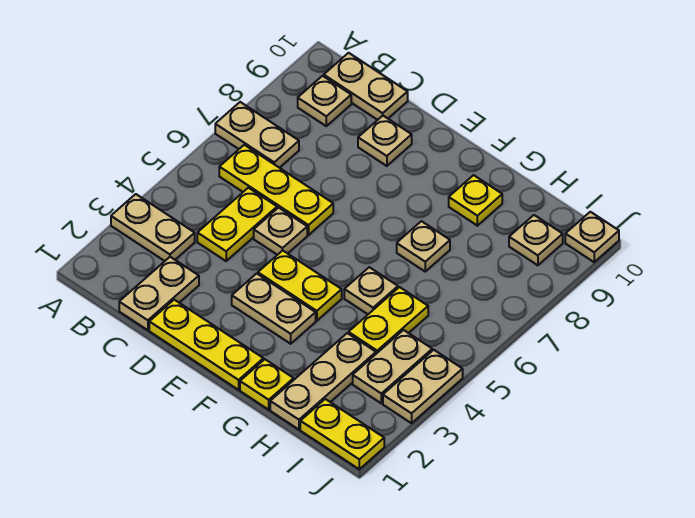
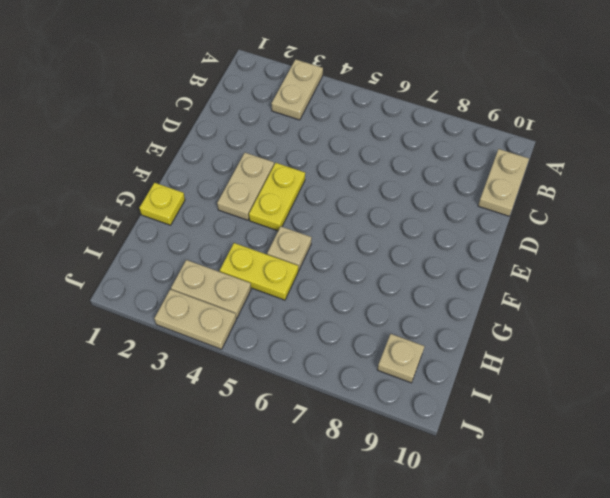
none -> tan 1x2 plate [215,102,299,168]
none -> yellow 1x3 plate [219,145,333,235]
none -> tan 1x1 plate [298,76,351,126]

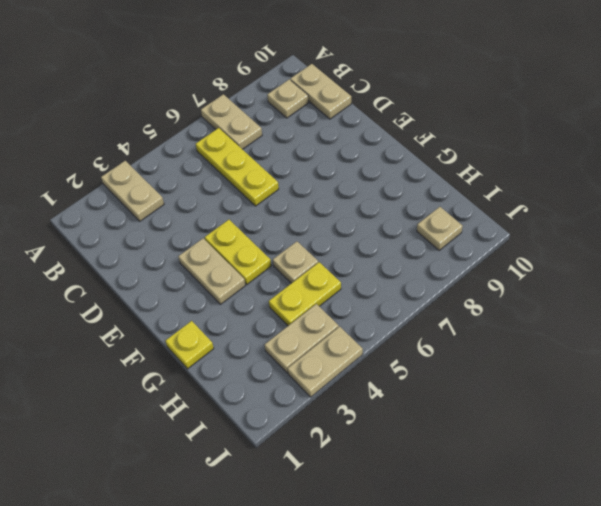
none -> tan 1x2 plate [119,257,199,330]
none -> yellow 1x2 plate [197,188,277,261]
none -> yellow 1x3 plate [149,300,263,390]

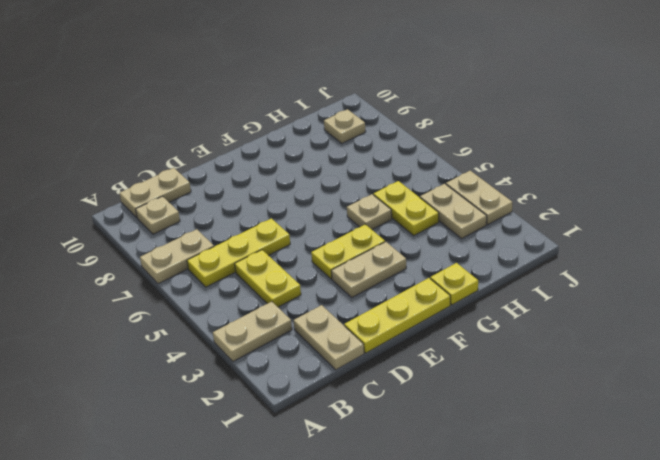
none -> tan 1x1 plate [254,208,307,255]
none -> tan 1x1 plate [358,116,412,166]
none -> tan 1x1 plate [397,221,450,271]

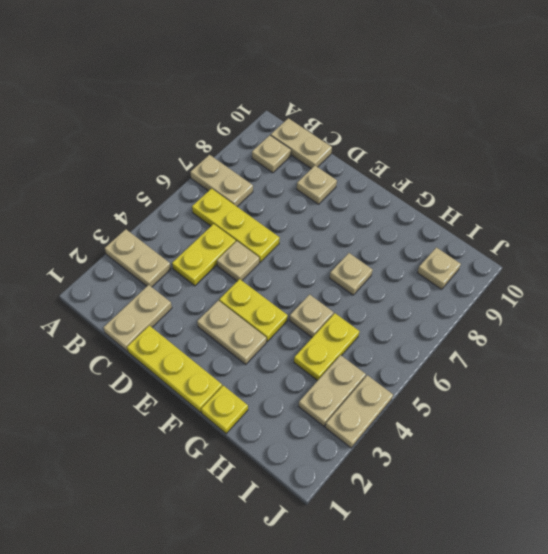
none -> yellow 1x1 plate [449,175,502,226]
none -> tan 1x3 plate [270,333,376,430]
none -> yellow 1x2 plate [300,399,384,469]

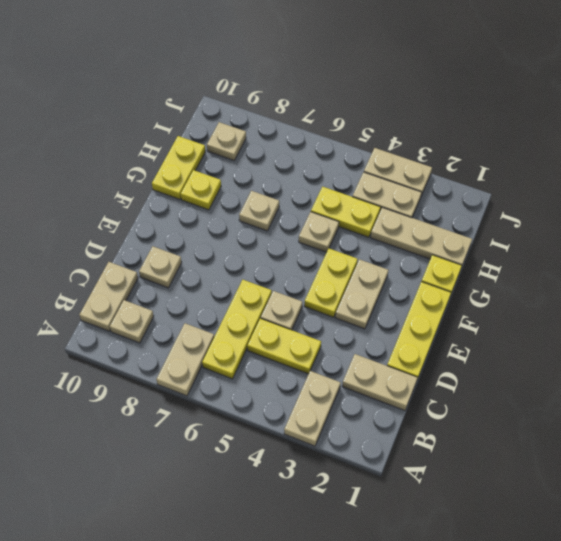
yellow 1x2 plate [152,136,205,199] -> yellow 1x2 plate moved to [300,399,384,469]
none -> tan 1x1 plate [565,212,619,262]

